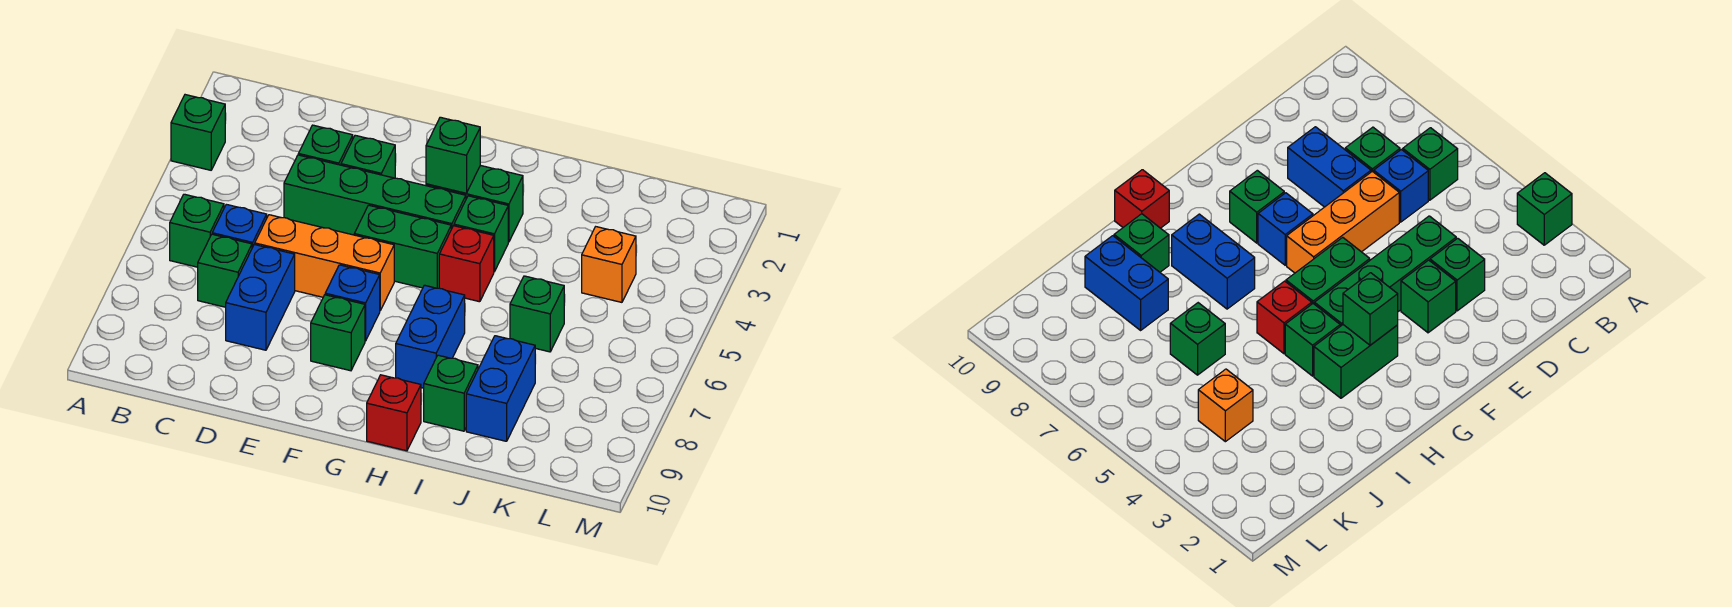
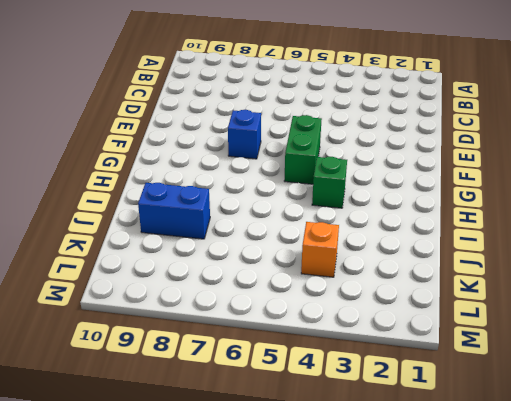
none -> green 1x1 brick [171,95,225,170]
none -> green 1x1 brick [170,194,224,267]
none -> blue 1x1 brick [212,204,267,248]

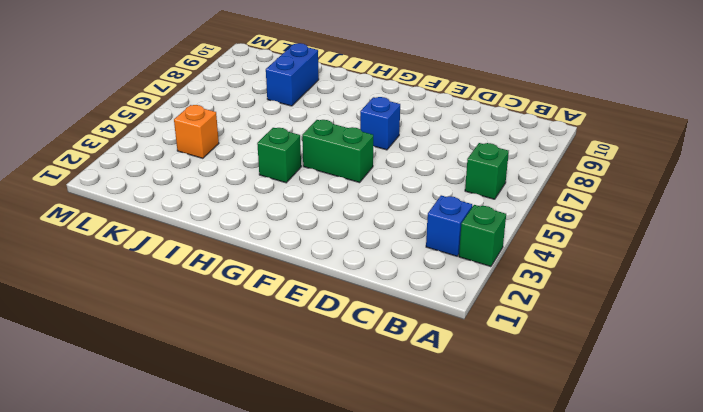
blue 1x1 brick [426,195,472,256] -> blue 1x1 brick moved to [212,204,267,248]
none -> green 1x1 brick [198,234,252,307]
none -> green 1x1 brick [298,125,353,165]
none -> green 1x4 brick [284,155,466,235]

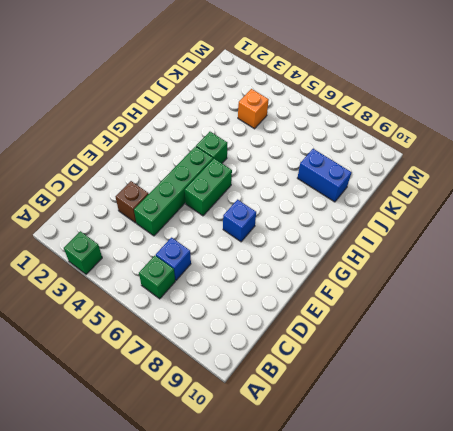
brown 1x1 brick [116,181,149,223] -> green 1x1 brick [298,125,353,165]
none -> green 1x1 brick [198,234,252,307]
none -> orange 1x3 brick [255,215,394,310]
none -> blue 1x2 brick [226,244,295,350]

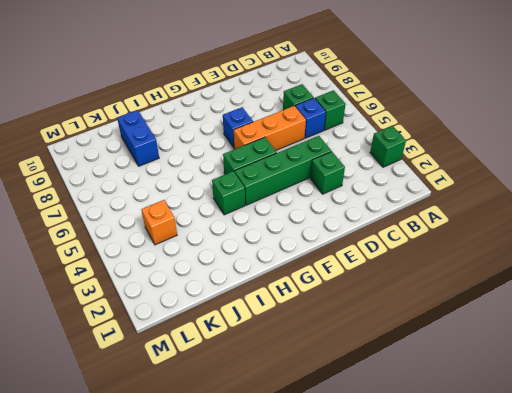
none -> blue 1x2 brick [226,244,295,350]
none -> green 1x1 brick [341,135,395,178]
none -> green 1x1 brick [311,295,365,371]

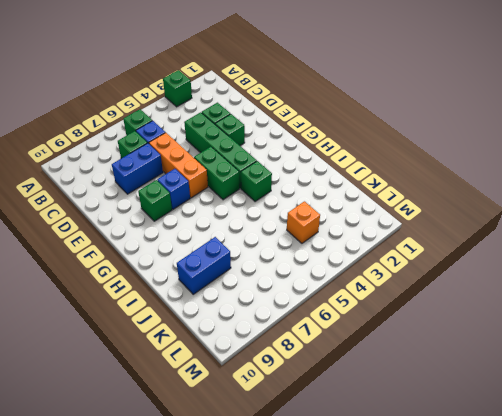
none -> green 1x2 brick [426,165,523,242]
none -> red 1x1 brick [439,226,494,302]
none -> blue 1x2 brick [396,285,465,388]

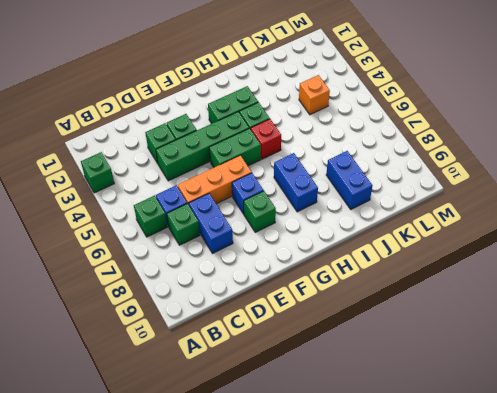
none -> red 1x1 brick [367,375,421,451]
none -> green 1x1 brick [424,355,478,431]
none -> green 1x1 brick [510,276,564,352]

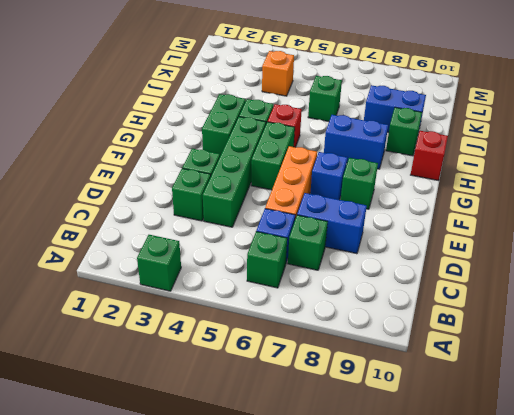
none -> green 1x1 brick [426,117,480,193]

